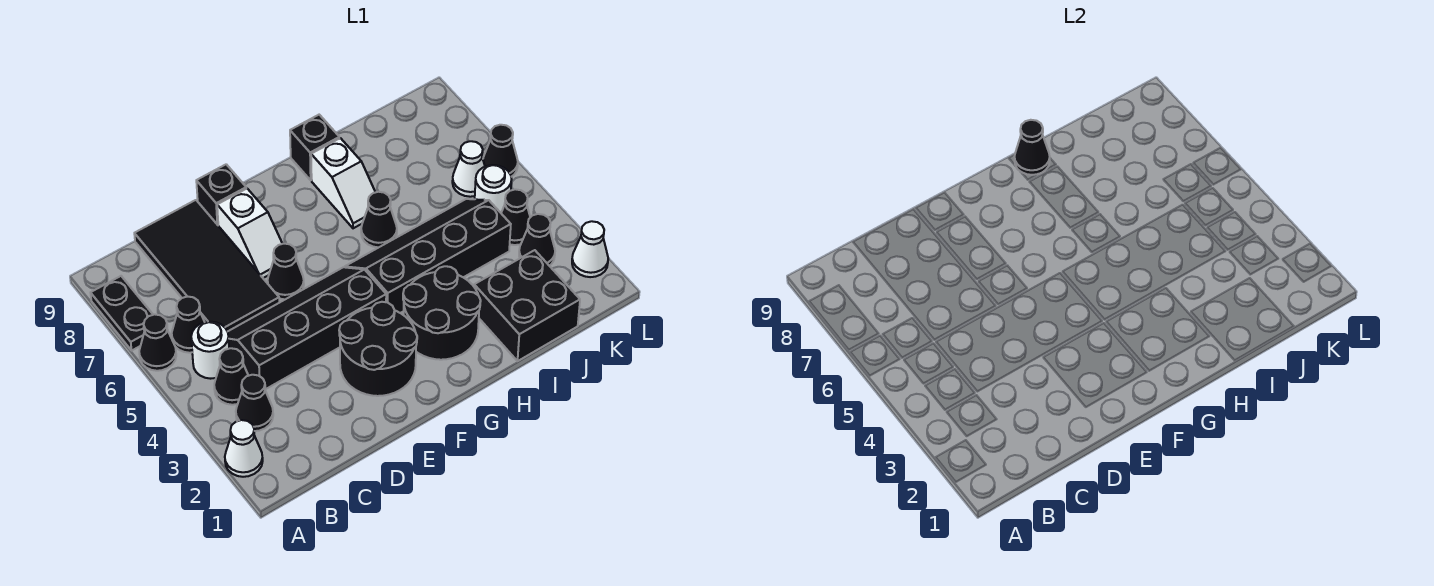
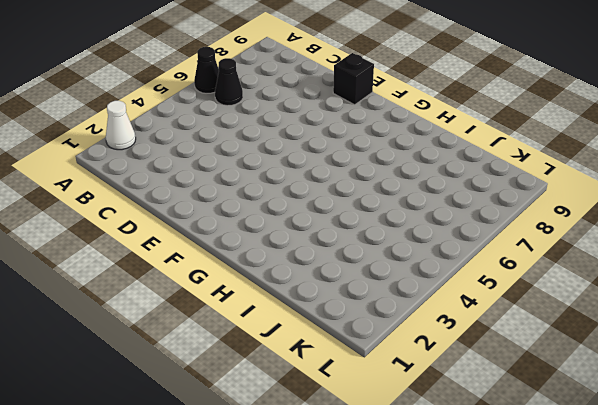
none -> black 1x2 plate [91,276,153,350]
none -> black 1x1 cone [236,375,273,431]
none -> black 1x1 cone [214,348,248,405]

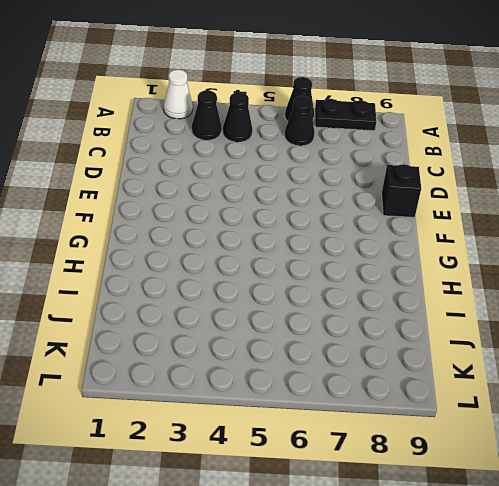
none -> white 1x1 round brick [191,322,229,379]
none -> black 2x4 slope [228,267,386,389]
none -> black 2x4 tile [134,200,279,331]

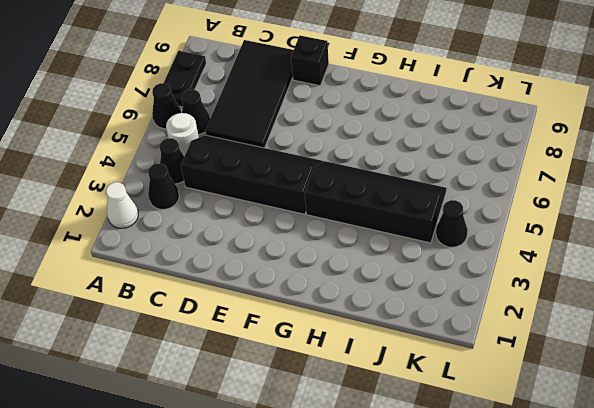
none -> black 2x2 round brick [339,302,417,396]
none -> black 1x1 cone [268,244,304,299]
none -> white 1x2 slope [217,189,282,278]

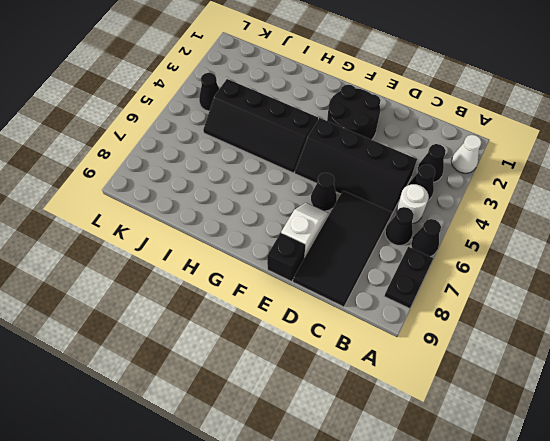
none -> black 2x2 round brick [403,266,481,360]
none -> black 1x1 cone [361,192,397,247]
none -> white 1x2 slope [311,138,375,228]

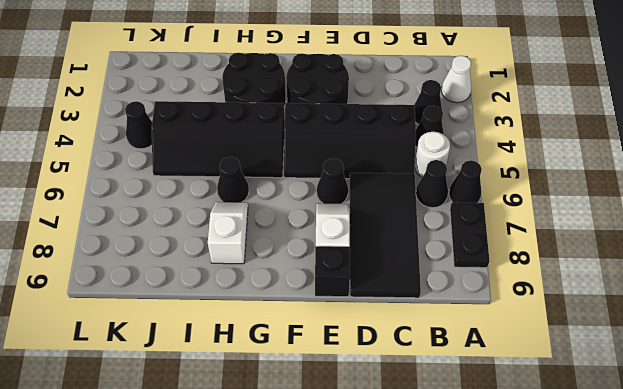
none -> black 1x1 brick [290,115,339,180]
none -> black 2x2 brick [474,250,580,361]
none -> black 1x1 cone [519,214,555,266]

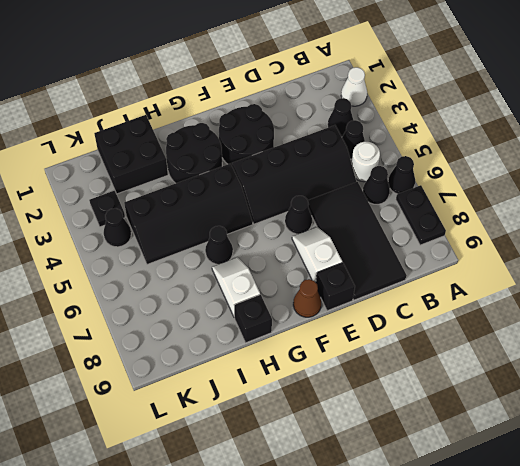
brown 1x1 cone [293,279,321,317] -> none
black 1x1 plate [89,191,125,227] -> black 1x1 cone [519,214,555,266]
none -> white 1x1 round brick [475,165,512,213]
none -> white 1x1 cone [452,141,485,197]
none -> white 1x1 cone [572,221,608,277]

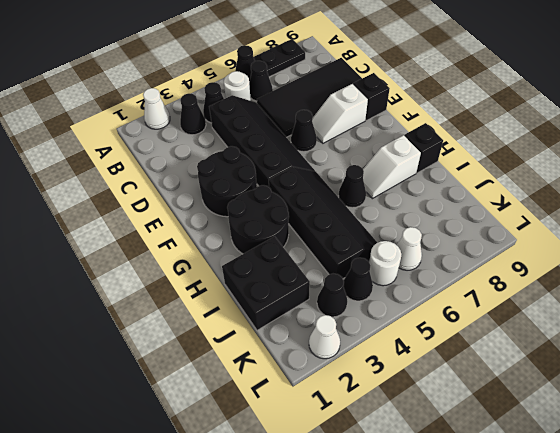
none -> black 1x1 cone [483,125,518,177]
none -> black 1x1 cone [1015,120,1050,175]

